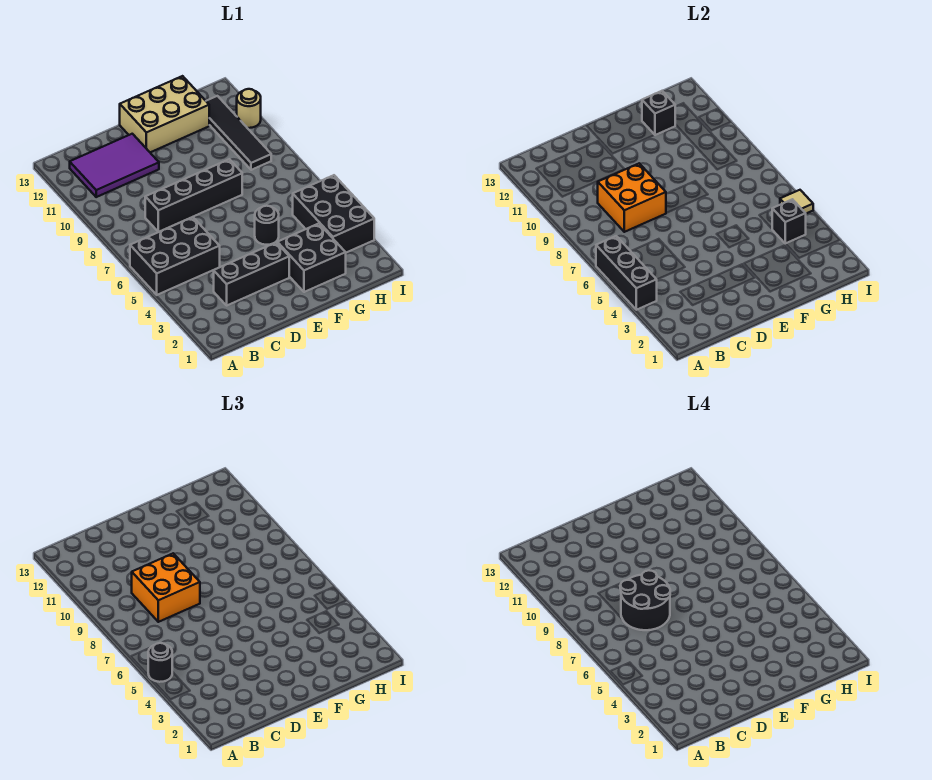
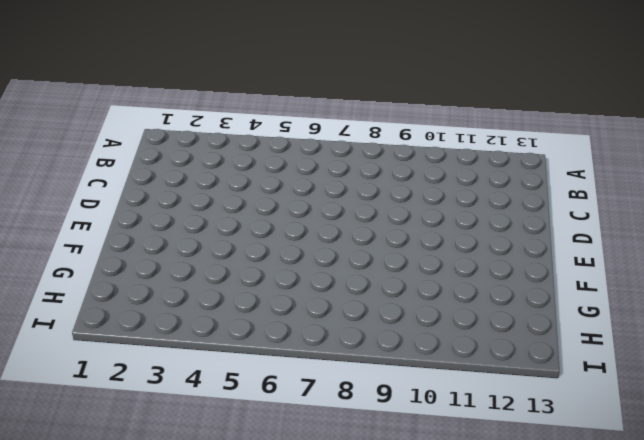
none -> black 2x3 brick [130,217,220,295]
none -> purple 2x3 tile [70,134,159,197]
none -> black 1x3 brick [214,242,289,305]

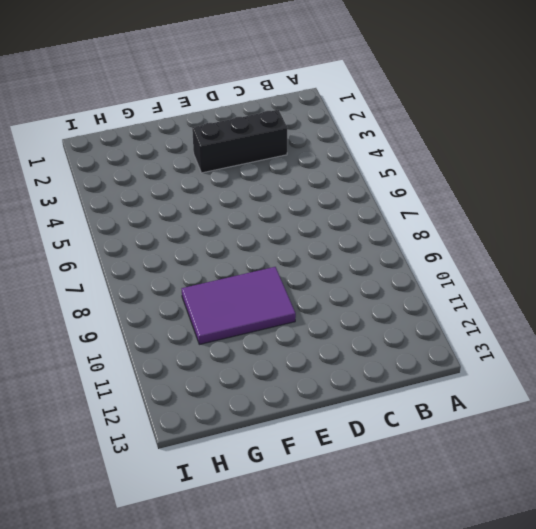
purple 2x3 tile [182,267,296,344] -> purple 2x3 tile moved to [70,134,159,197]
none -> black 2x3 brick [130,217,220,295]
none -> black 1x4 brick [145,159,242,232]
none -> tan 2x3 brick [120,76,209,152]

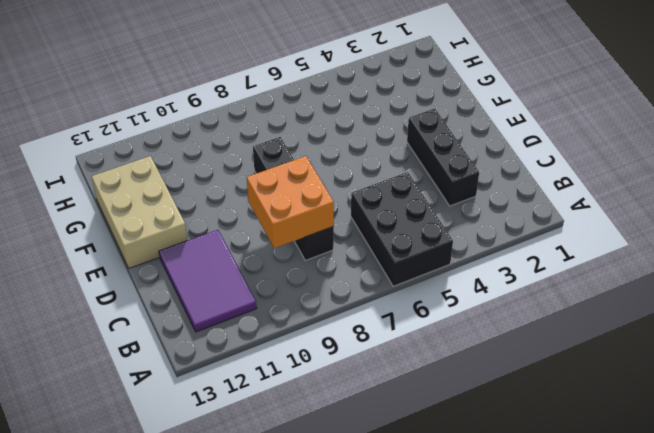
none -> black 2x2 brick [277,224,346,292]
none -> black 1x1 round brick [255,206,279,245]
none -> black 2x3 brick [293,175,374,253]

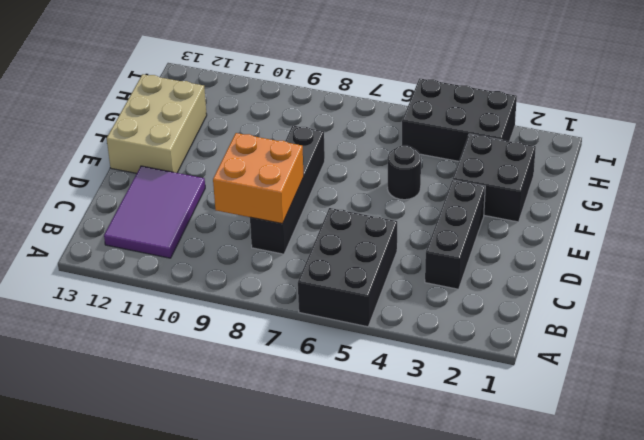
none -> black 1x4 tile [206,96,271,170]
none -> tan 1x1 round brick [237,89,261,128]
none -> black 1x3 brick [596,236,657,310]

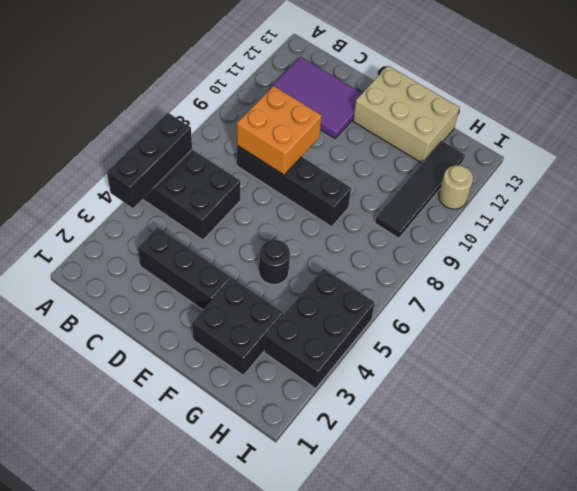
none -> black 1x1 brick [642,91,675,135]
none -> black 1x1 brick [772,199,806,244]
none -> tan 1x1 tile [780,190,813,213]

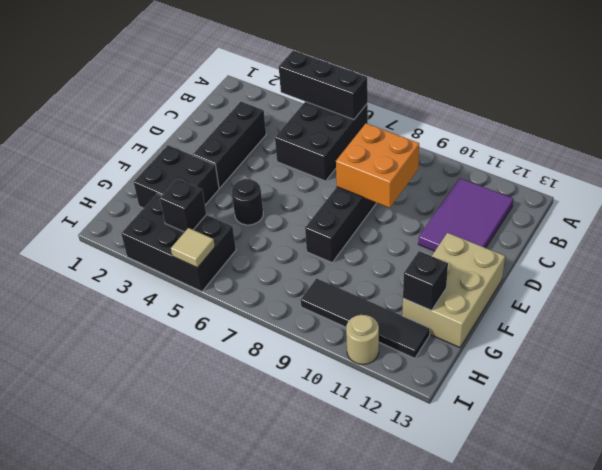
none -> black 1x1 round brick [148,643,172,682]
none -> orange 2x2 brick [132,553,200,622]
none -> black 2x2 round brick [620,570,670,630]

